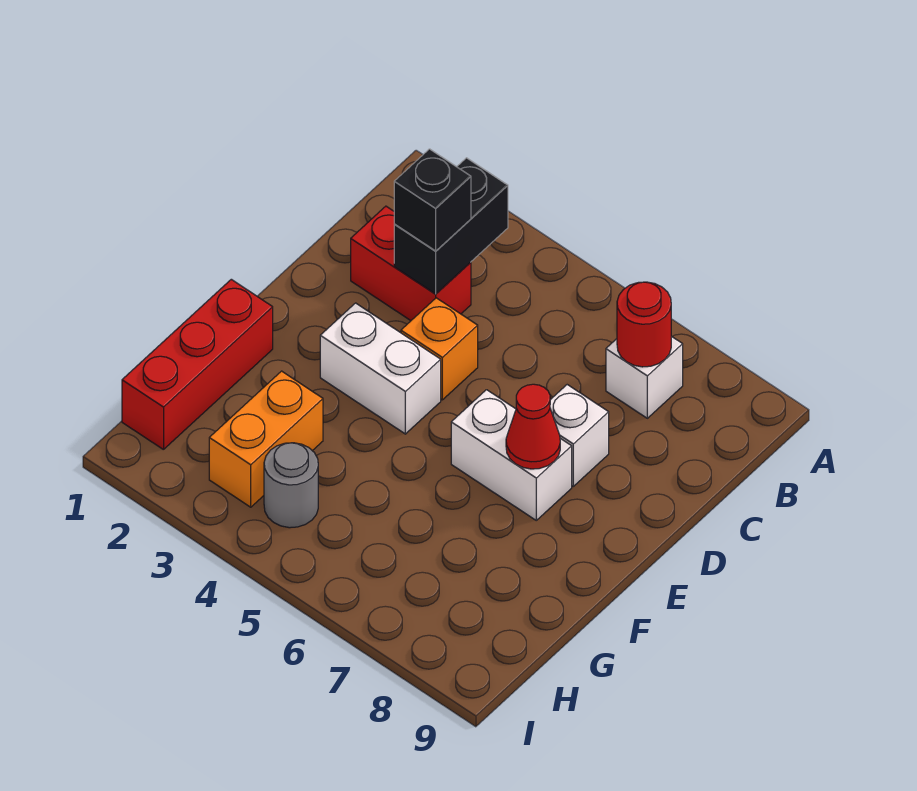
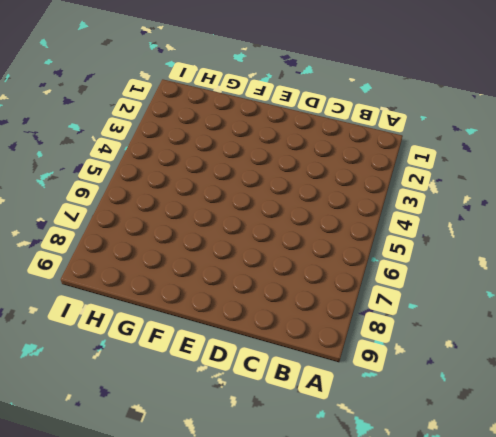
none -> white 1x1 brick [606,336,683,418]
none -> red 1x2 brick [351,206,471,321]
none -> orange 1x1 brick [401,298,478,400]

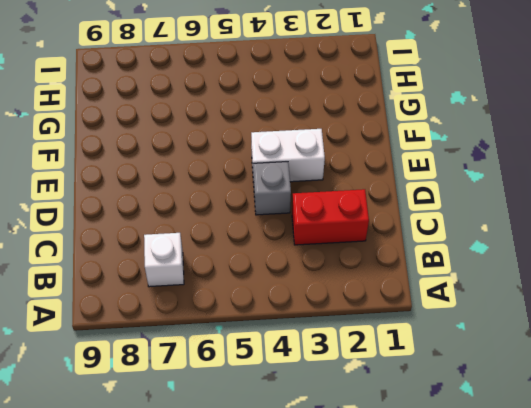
grey 1x1 brick [253,162,291,215] -> orange 1x1 brick [401,298,478,400]
none -> white 1x1 brick [550,385,609,486]
none -> white 1x2 brick [451,390,572,520]
none -> red 1x3 brick [122,279,273,450]

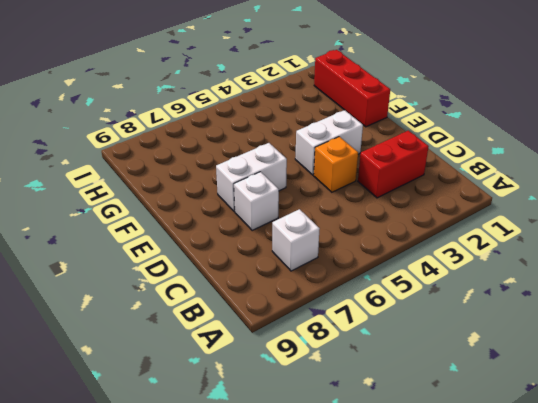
none -> orange 1x2 brick [209,371,323,507]
none -> grey 1x1 round brick [264,443,318,528]
none -> black 1x2 brick [394,158,508,294]

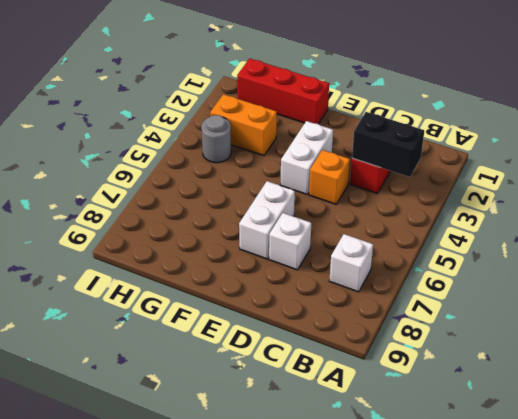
none -> red 1x1 round brick [617,282,671,367]
none -> red 1x1 cone [506,384,560,469]
none -> black 1x1 brick [394,149,471,251]

